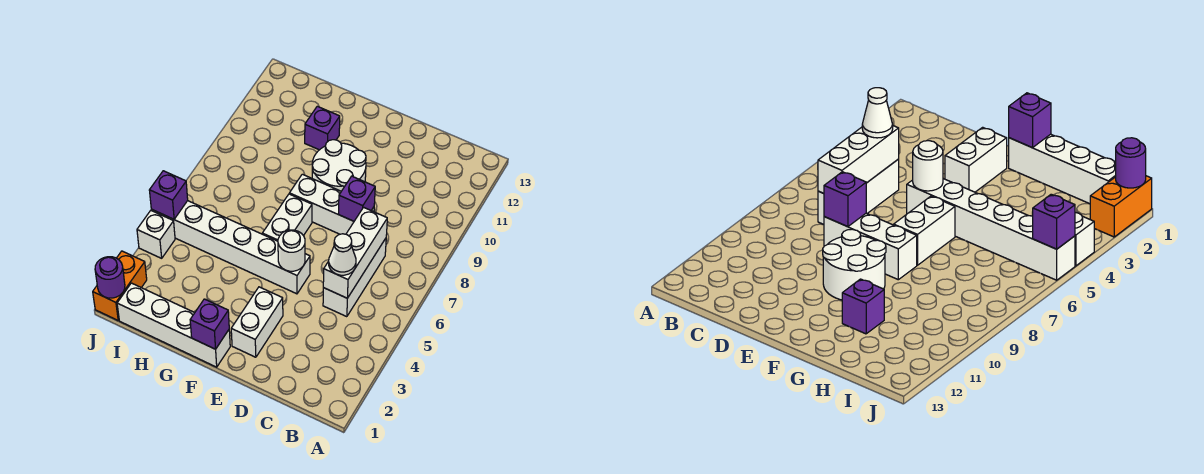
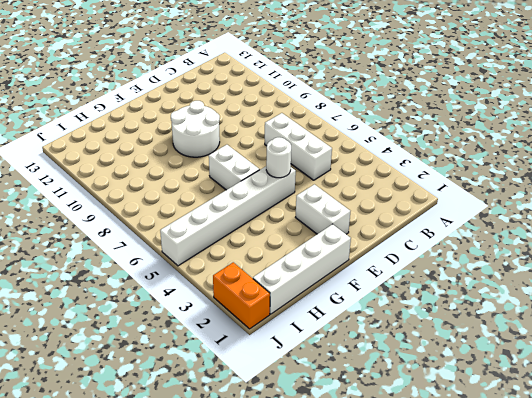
none -> white 1x3 brick [289,174,374,234]
none -> purple 1x1 brick [305,106,340,150]
none -> white 1x1 brick [137,211,175,258]

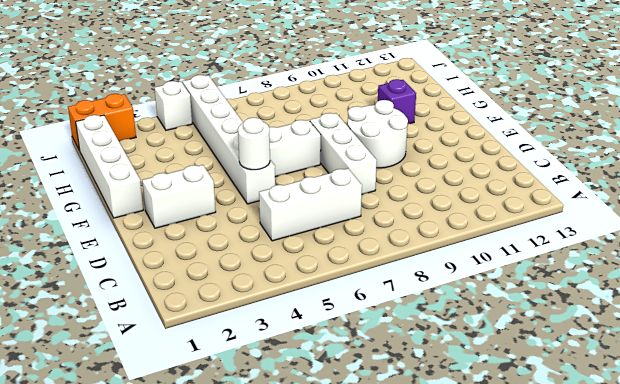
none -> white 1x3 brick [323,207,387,298]
none -> purple 1x1 brick [339,176,375,221]
none -> purple 1x1 brick [190,299,229,349]

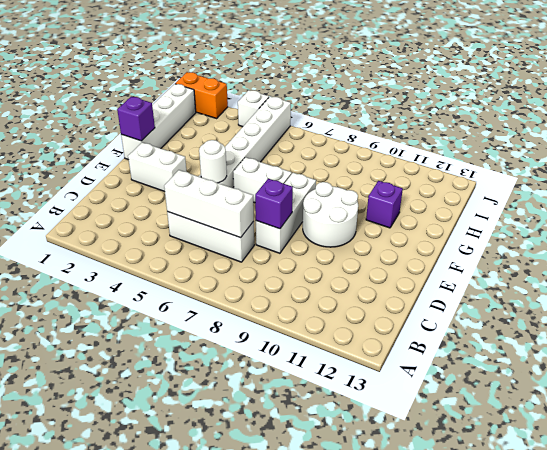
none -> purple 1x1 round brick [95,257,125,298]
none -> purple 1x1 brick [149,171,188,219]
none -> white 1x1 cone [329,234,356,275]

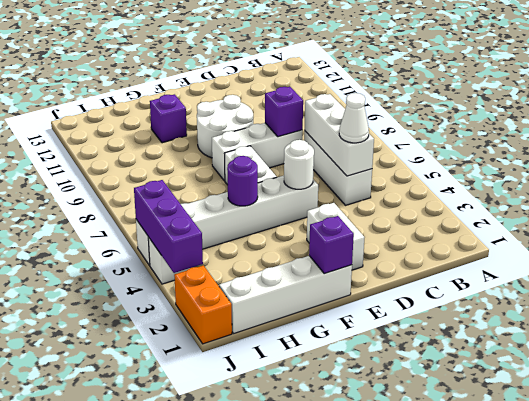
purple 1x1 round brick [227,156,258,206] -> purple 1x1 round brick moved to [95,257,125,298]
purple 1x3 brick [134,180,203,273] -> purple 1x1 brick [149,171,188,219]

